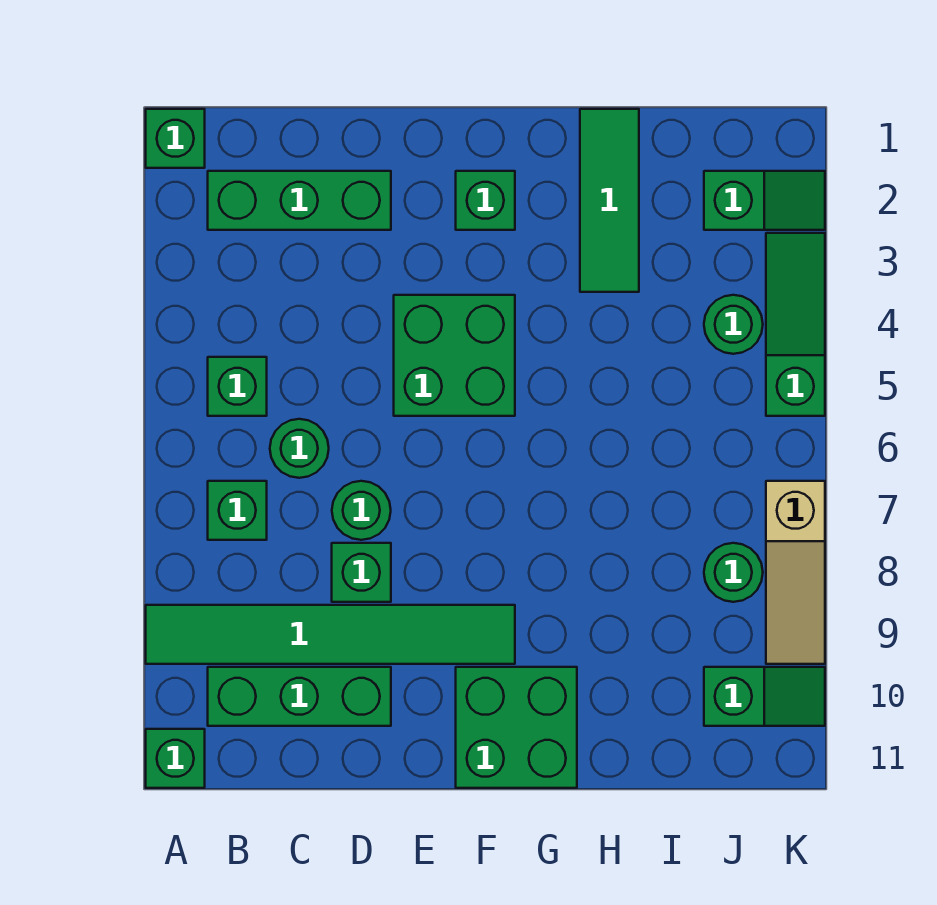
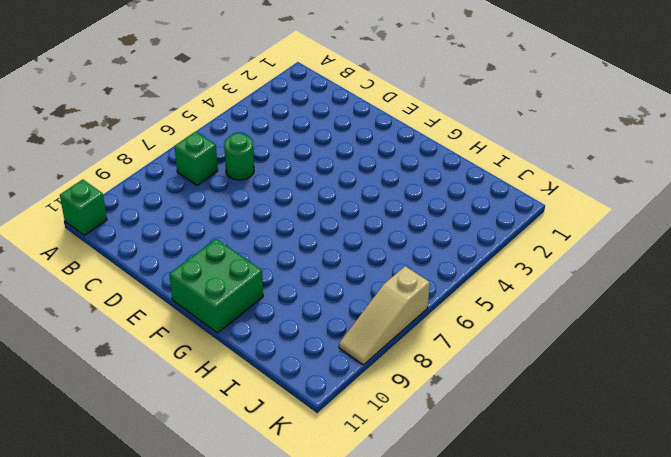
none -> green 1x1 brick [146,109,205,168]
none -> green 1x6 tile [146,605,515,664]
none -> green 1x3 brick [208,171,391,230]

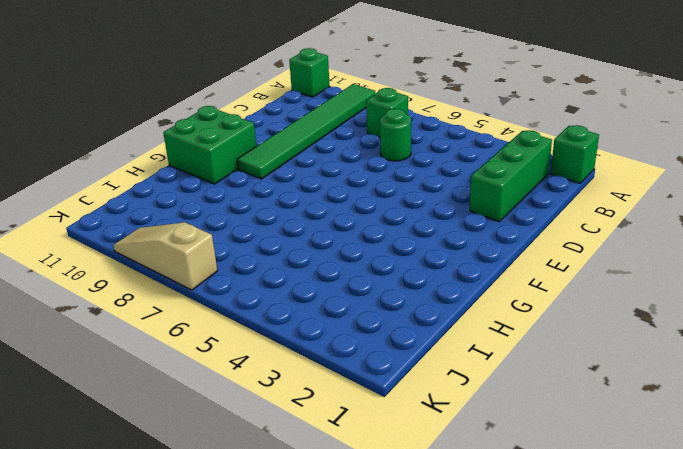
none -> green 1x1 brick [208,357,267,416]
none -> green 1x3 brick [208,667,391,726]
none -> green 1x1 round brick [332,481,391,540]

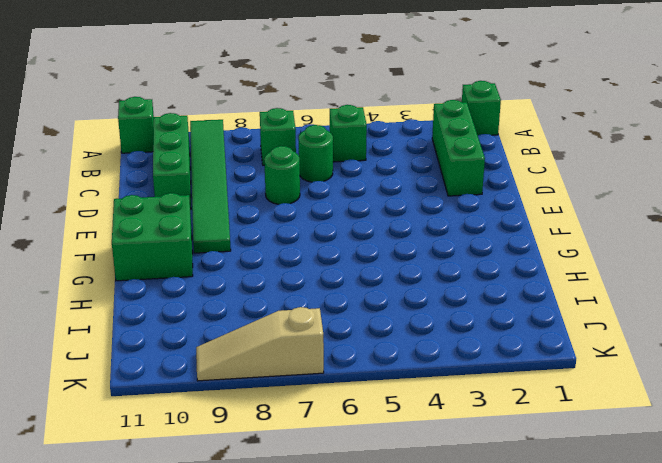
none -> green 1x1 brick [332,543,391,602]
none -> green 2x2 brick [394,295,515,416]
none -> green 1x1 brick [456,171,515,230]

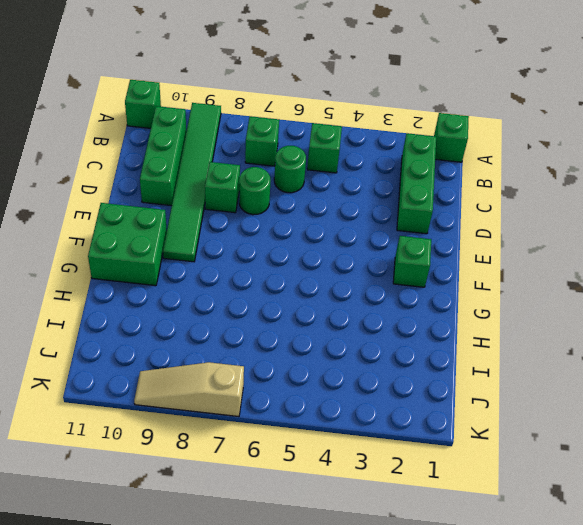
none -> green 2x2 brick [394,295,515,416]
none -> green 1x3 tile [580,109,639,292]
none -> green 1x2 slope [704,171,825,230]

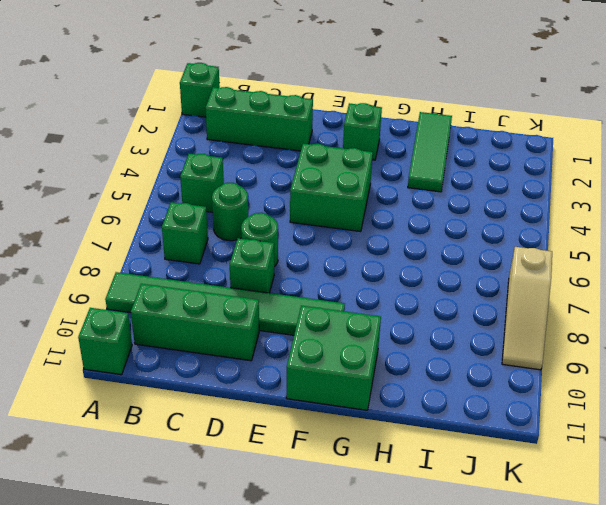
none -> green 1x2 slope [704,171,825,230]
none -> green 1x1 round brick [704,295,763,354]
none -> green 1x1 round brick [704,543,763,602]

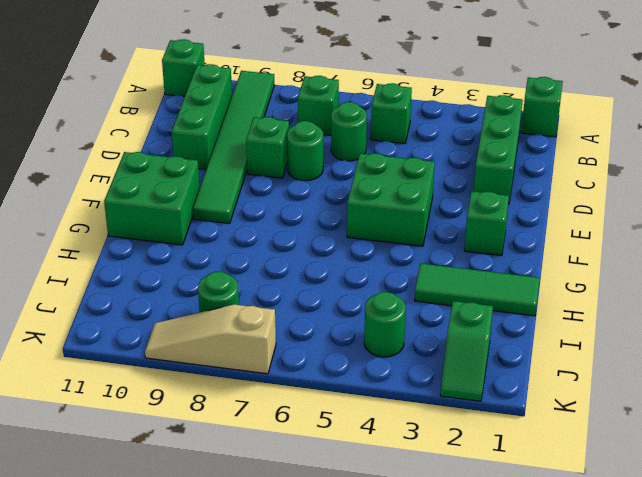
none -> green 1x2 slope [704,667,825,726]
none -> green 1x3 slope [766,233,825,416]

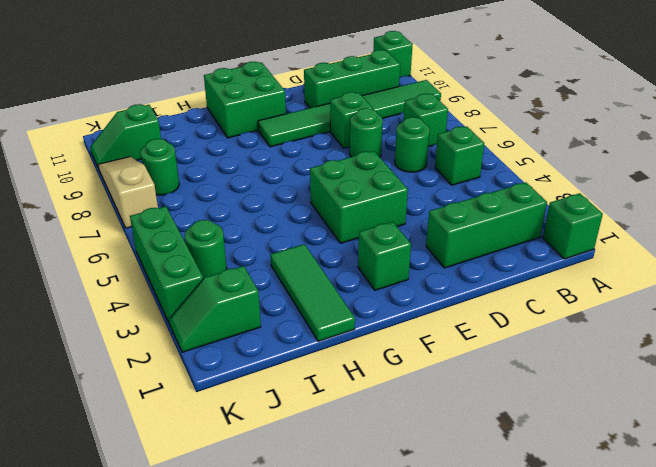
green 1x3 brick [130,206,203,324] -> green 1x3 slope [766,233,825,416]

